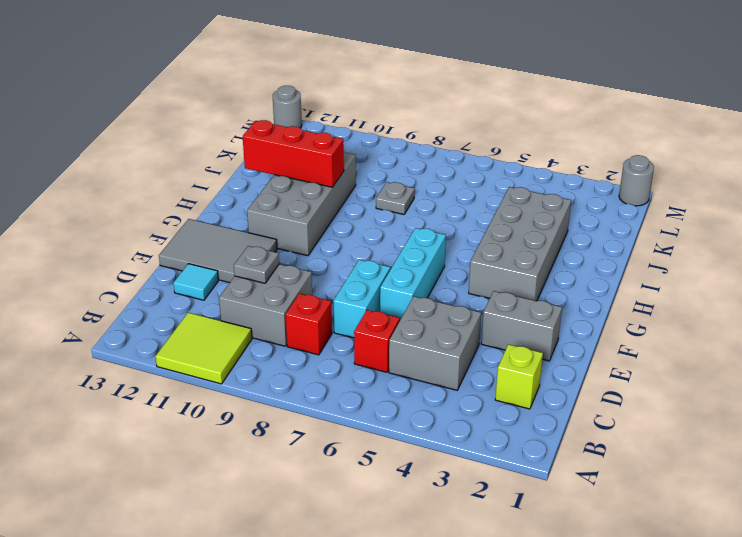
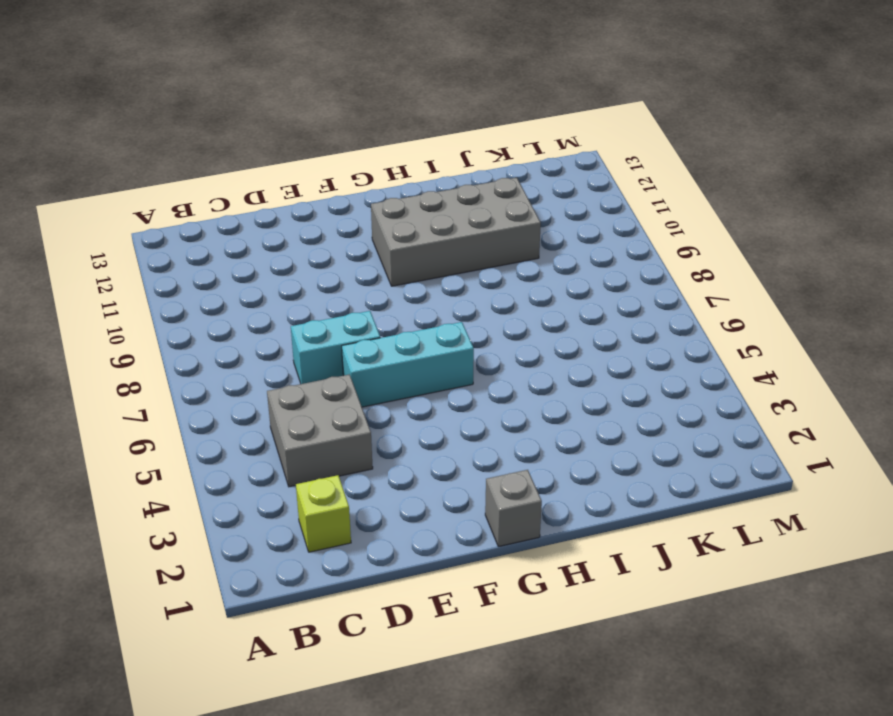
grey 1x1 brick [485,470,542,547] -> none
none -> lime 2x2 tile [155,313,252,384]
none -> red 1x1 brick [354,310,400,372]
none -> red 1x1 brick [286,293,332,355]

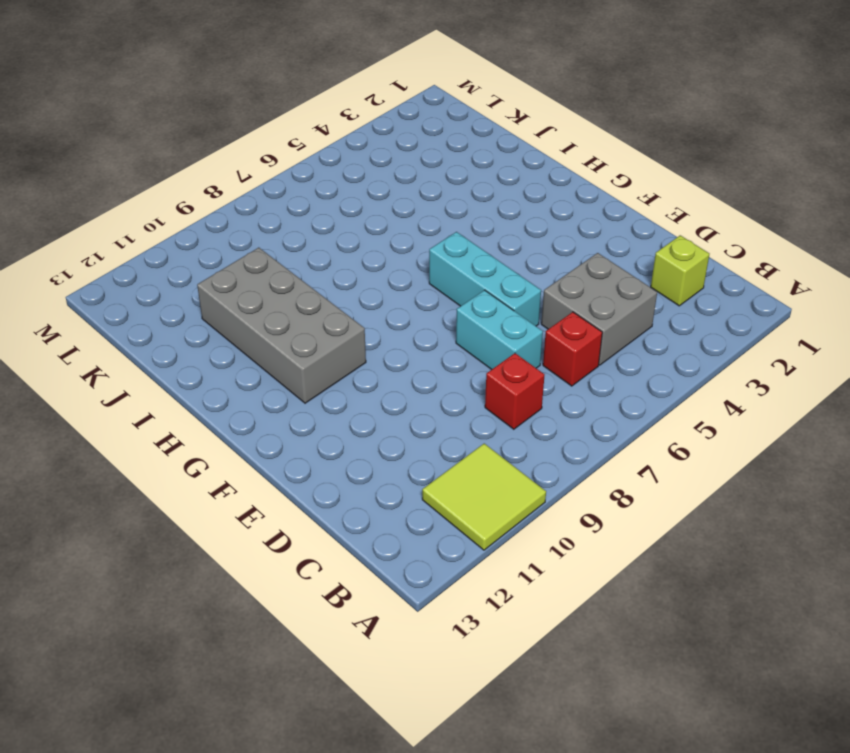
none -> grey 2x2 brick [219,264,312,346]
none -> cyan 1x1 tile [173,264,218,300]
none -> grey 1x2 brick [481,291,562,361]

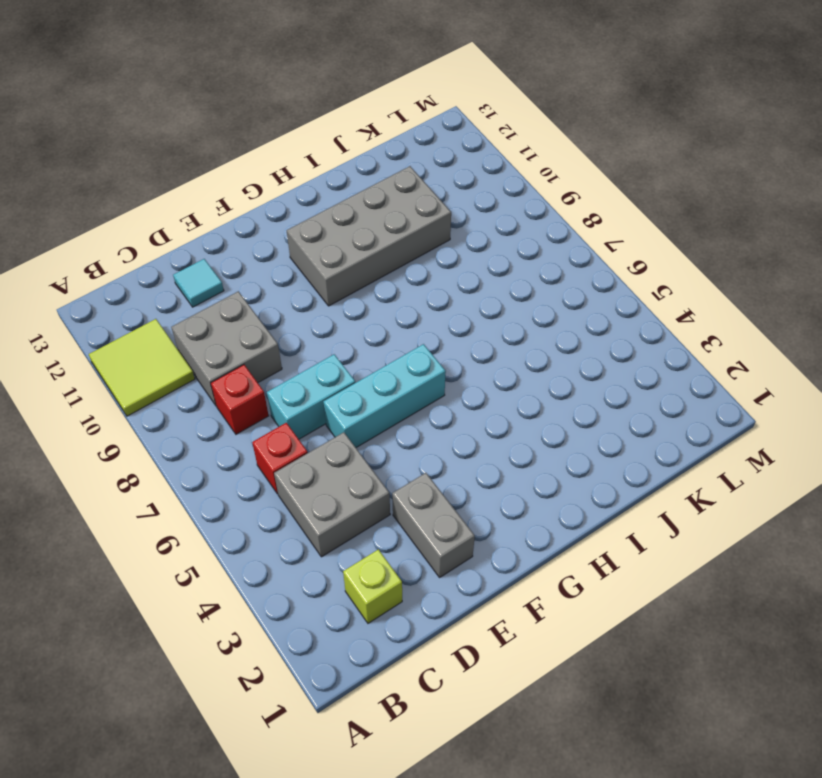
none -> grey 2x3 tile [159,219,277,283]
none -> grey 2x4 brick [469,187,571,301]
none -> grey 1x1 plate [376,182,415,214]

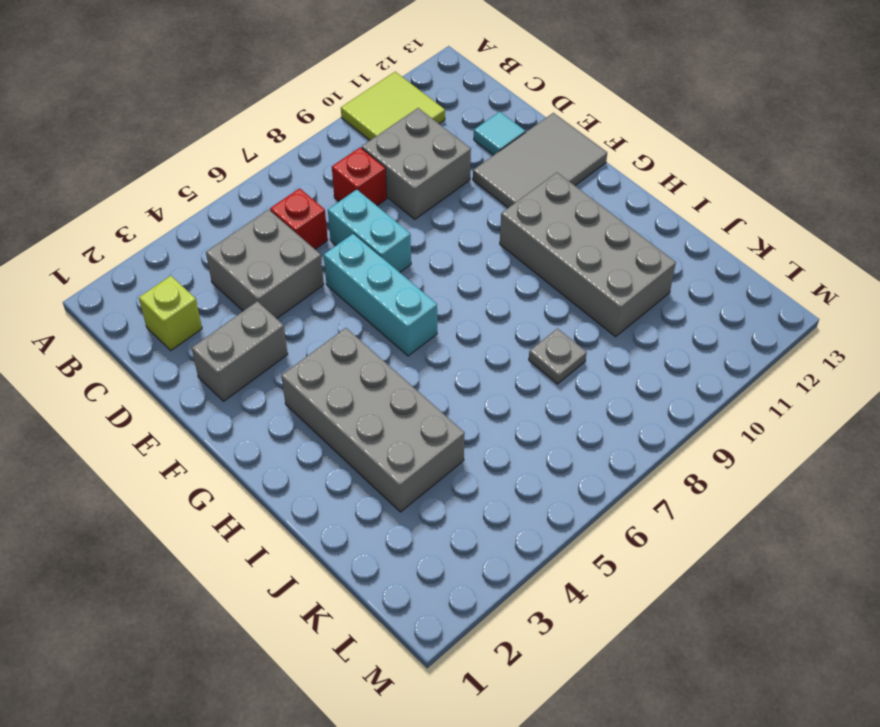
none -> grey 1x1 round brick [619,155,654,206]
none -> grey 1x1 round brick [273,86,302,128]
none -> grey 1x1 plate [234,246,279,283]

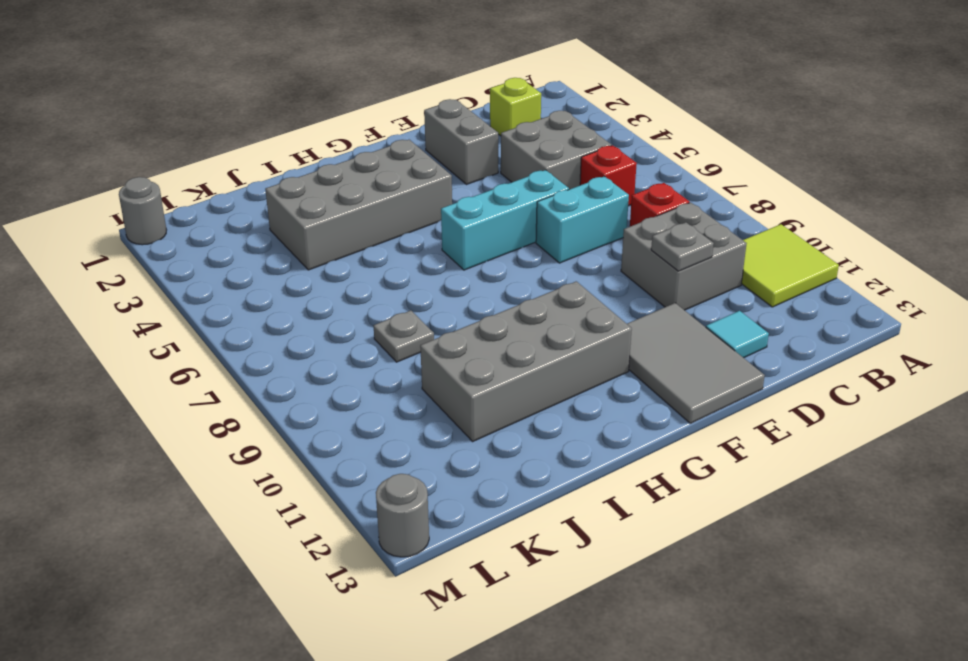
none -> red 1x3 brick [243,120,344,187]

